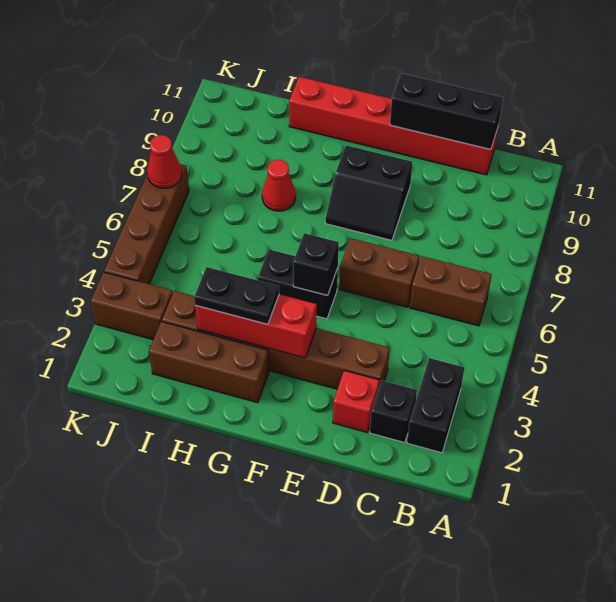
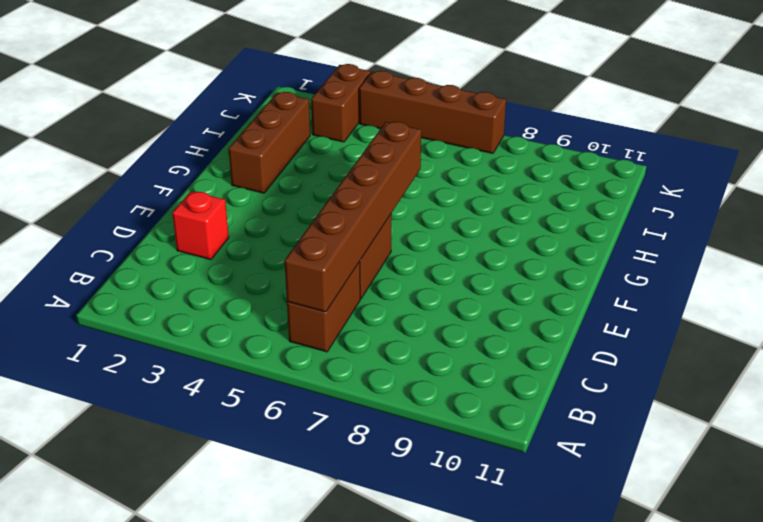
brown 1x6 brick [284,122,421,312] -> brown 1x6 brick moved to [162,291,390,389]
none -> black 1x2 brick [407,358,464,453]
none -> black 1x1 brick [370,380,417,443]
none -> red 1x6 brick [289,77,498,175]

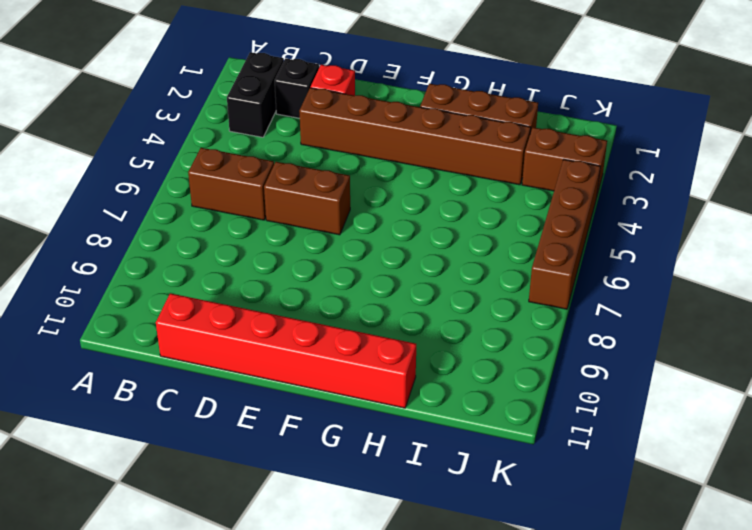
none -> black 2x2 slope [325,145,412,240]
none -> black 1x2 brick [258,249,338,319]
none -> red 1x1 cone [262,160,296,211]

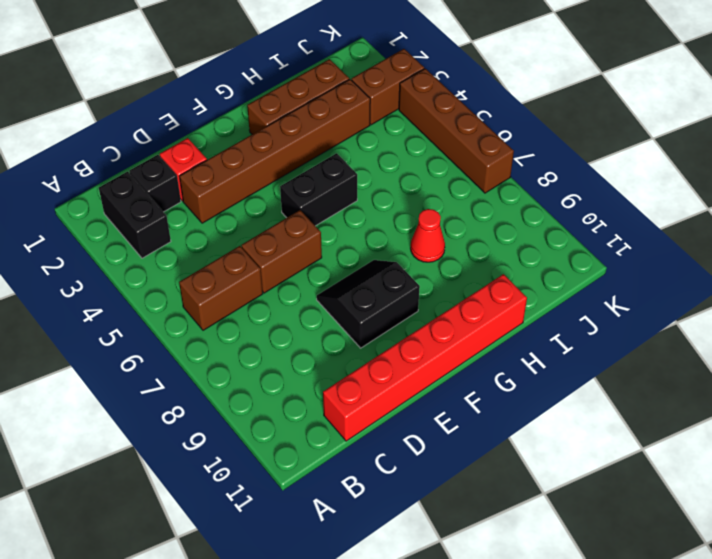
none -> black 1x3 brick [390,73,503,149]
none -> red 1x3 brick [195,294,317,358]
none -> black 1x1 brick [293,233,339,295]

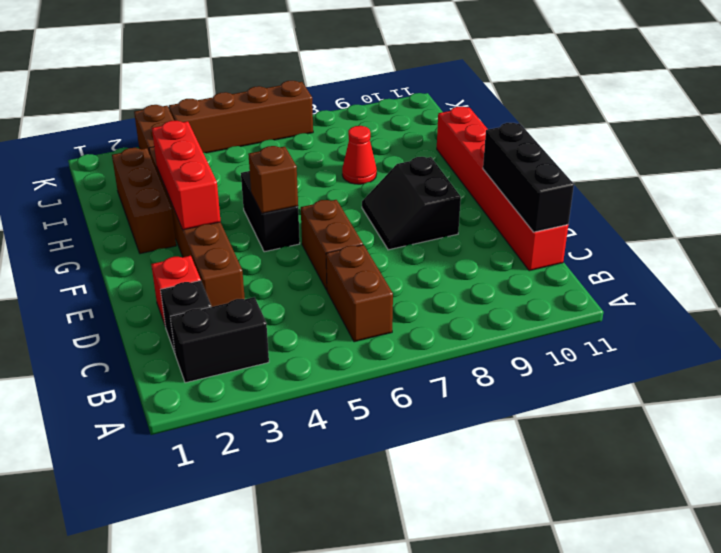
brown 1x1 brick [248,146,298,213] -> black 1x1 brick [293,233,339,295]
none -> red 1x1 cone [147,135,182,188]
none -> black 1x2 plate [194,267,279,324]

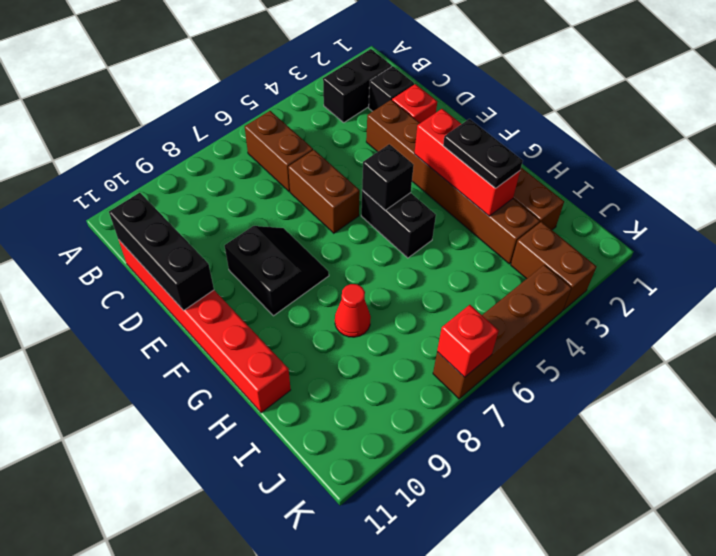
red 1x1 brick [437,305,499,377] -> red 1x1 cone [147,135,182,188]

